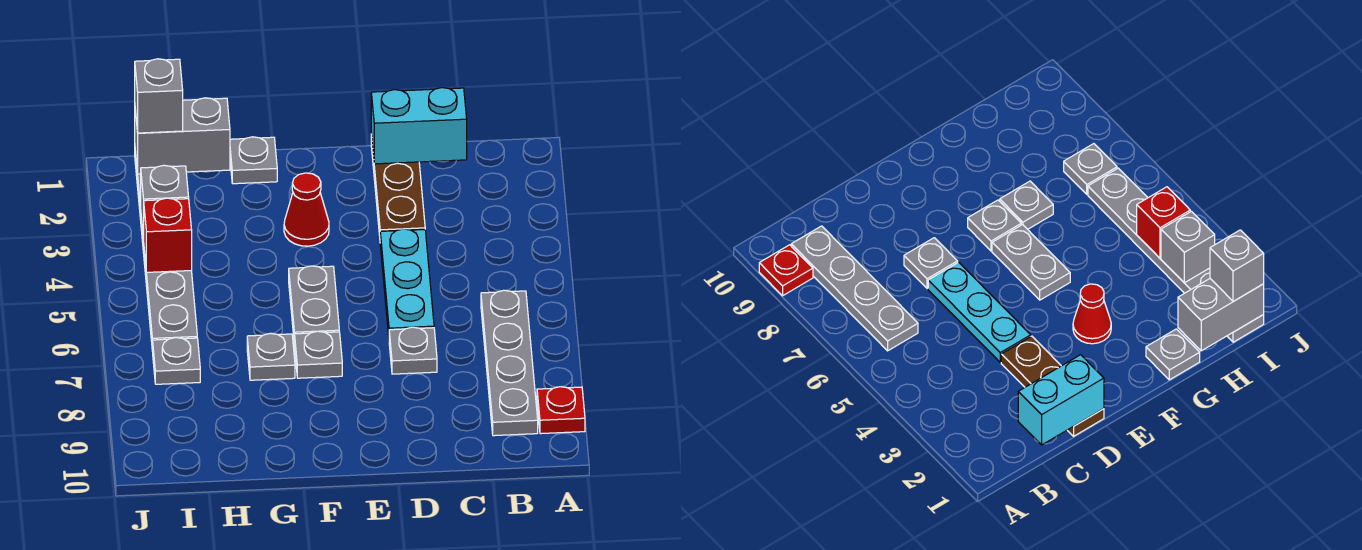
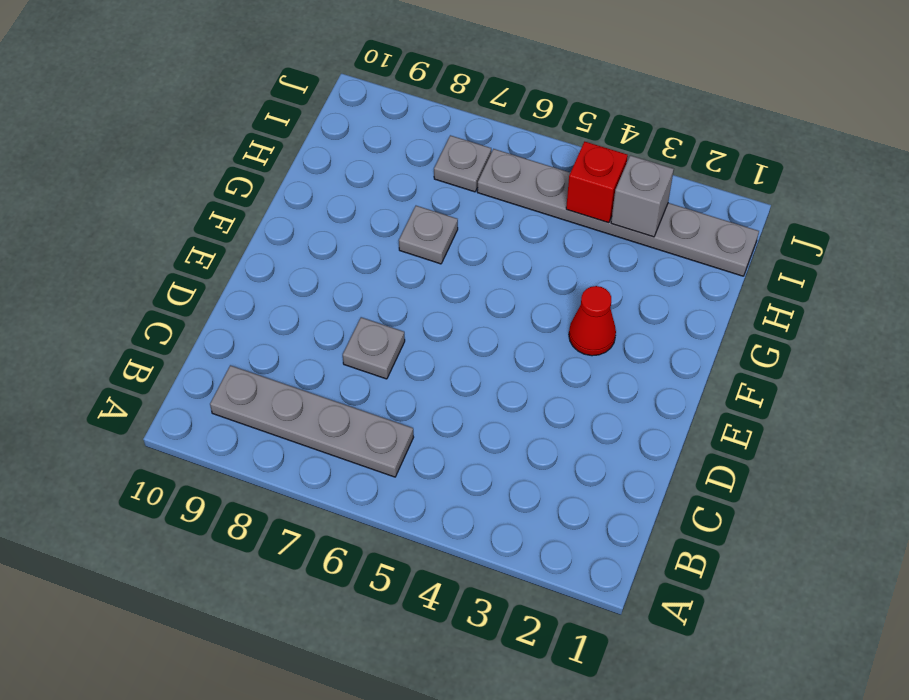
none -> red 1x1 plate [537,387,585,434]
none -> brown 1x3 plate [371,134,425,236]
none -> cyan 1x3 plate [380,229,434,335]

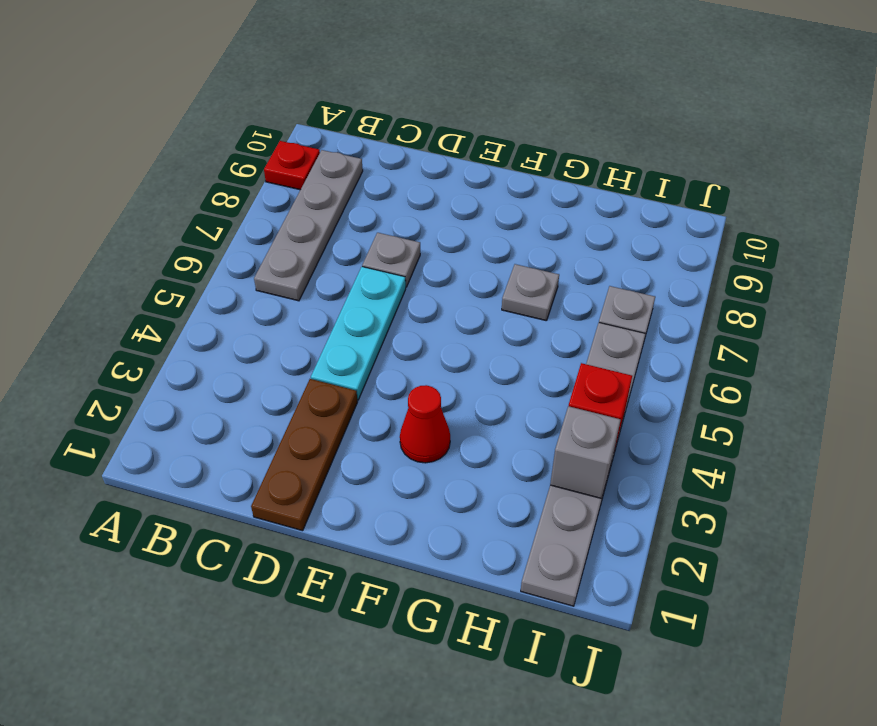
none -> grey 1x2 plate [289,266,339,345]
none -> grey 1x1 plate [295,331,342,378]
none -> grey 1x1 plate [230,137,277,184]

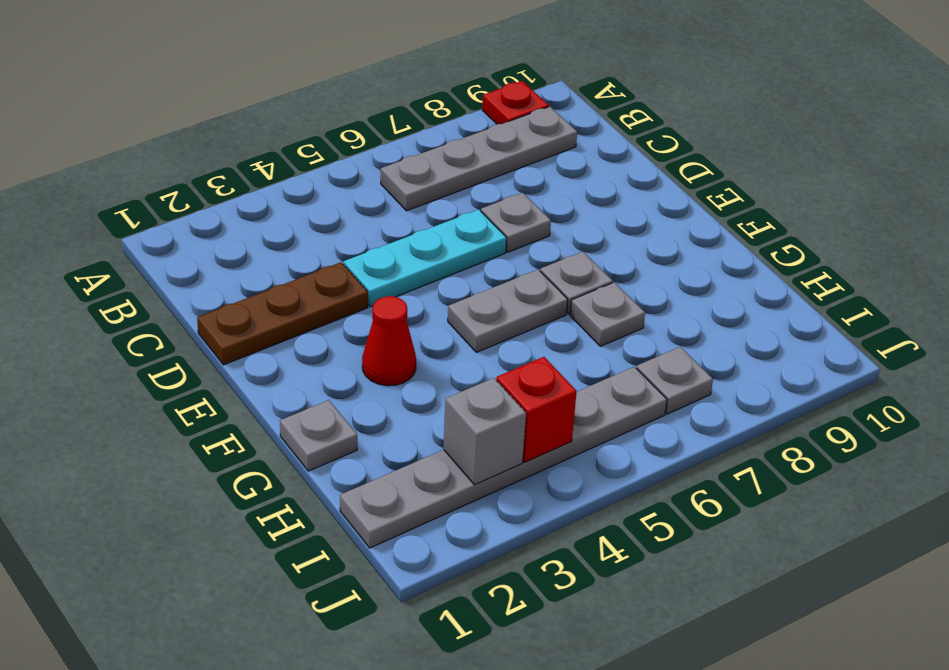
none -> cyan 1x2 brick [371,88,467,164]
none -> grey 1x2 brick [135,98,230,174]
none -> grey 1x1 brick [135,59,183,133]

